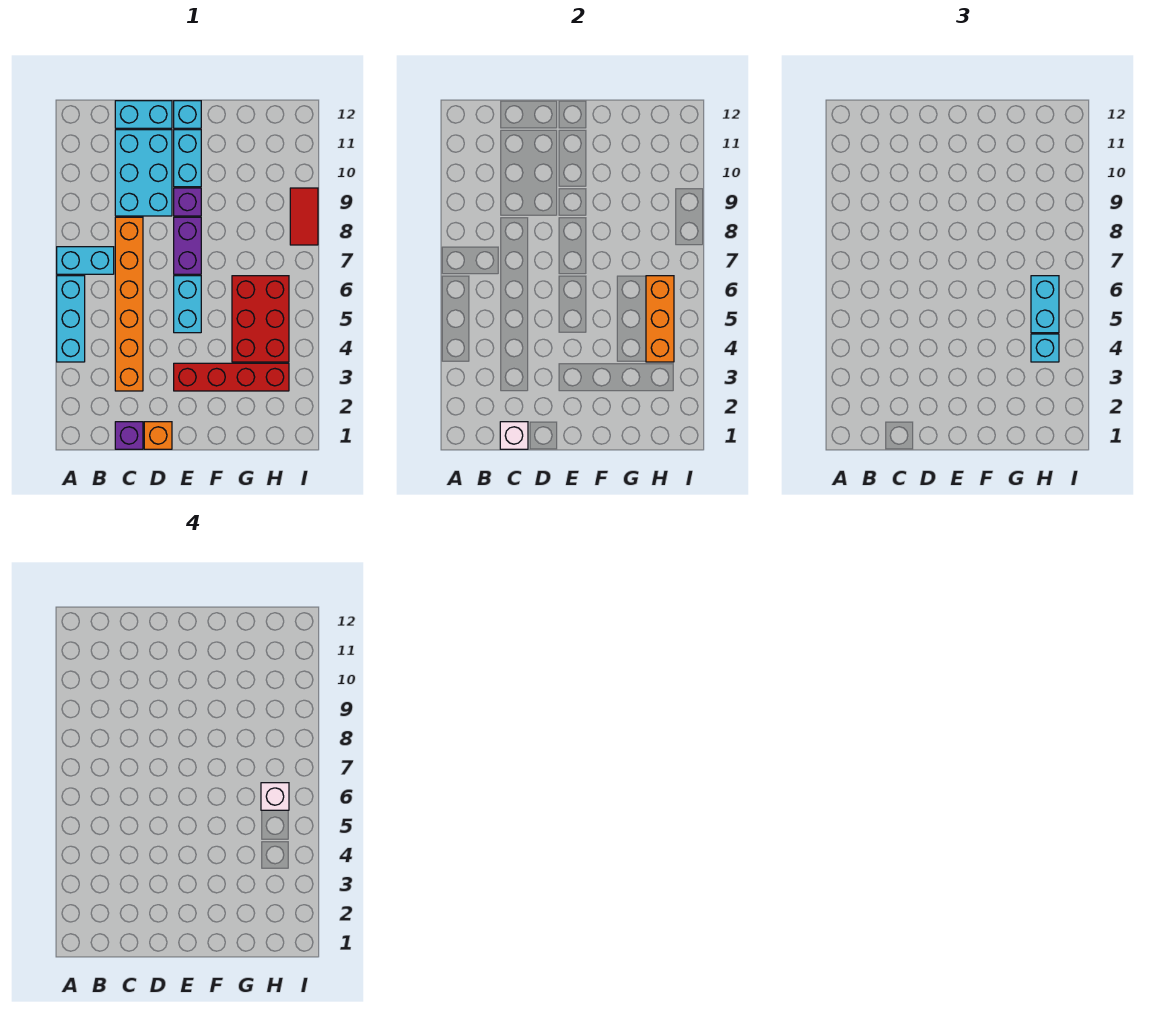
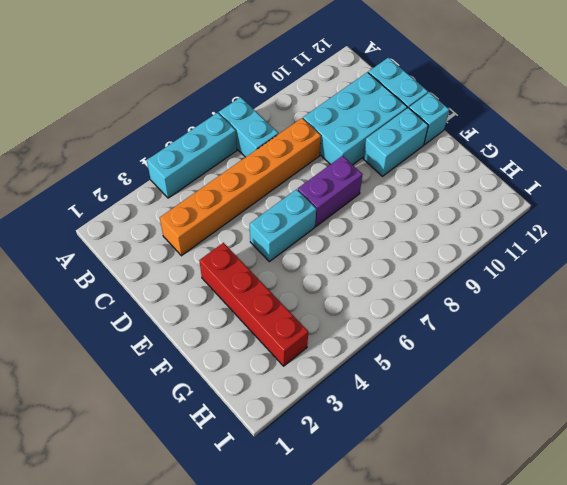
none -> purple 1x1 brick [115,422,143,449]
none -> orange 1x1 brick [144,422,172,449]
none -> purple 1x1 brick [174,188,201,216]

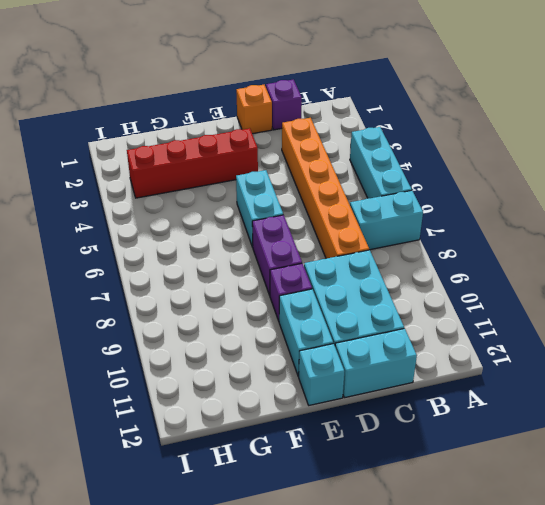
none -> red 2x3 brick [232,276,289,362]
none -> red 1x2 tile [290,188,318,245]
none -> white 1x1 brick [500,422,528,449]

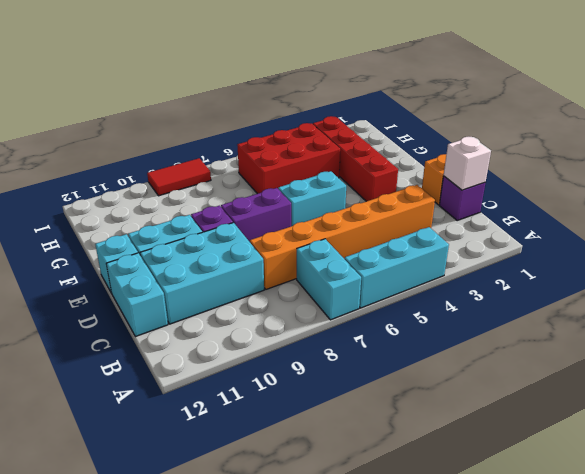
none -> orange 1x3 brick [646,276,674,362]
none -> cyan 1x1 brick [1031,334,1059,362]
none -> cyan 1x2 brick [1031,276,1059,333]

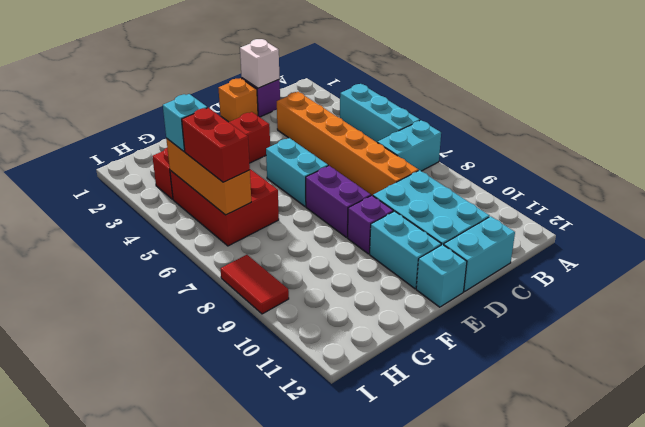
red 1x2 brick [182,108,250,182] -> cyan 1x2 brick [1031,276,1059,333]
none -> white 1x1 brick [261,783,289,810]

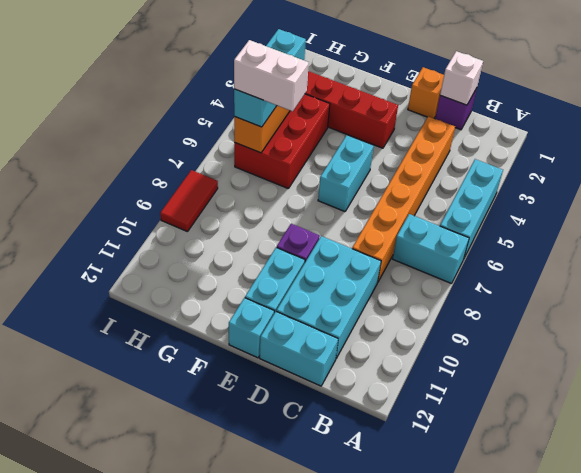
white 1x2 brick [234,40,309,111] -> white 1x1 brick [261,783,289,810]
none -> purple 1x2 brick [174,217,201,274]

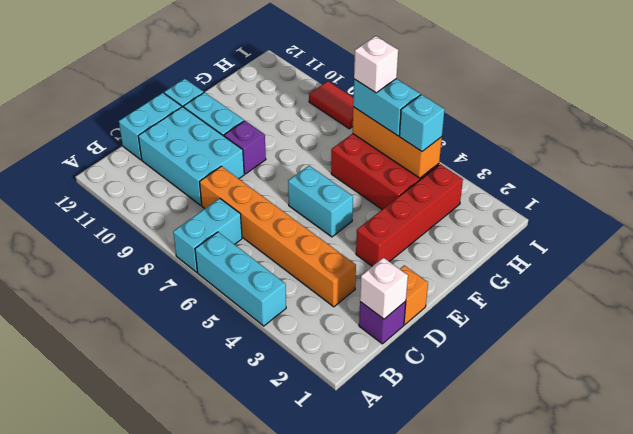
none -> purple 1x2 brick [174,217,201,274]

